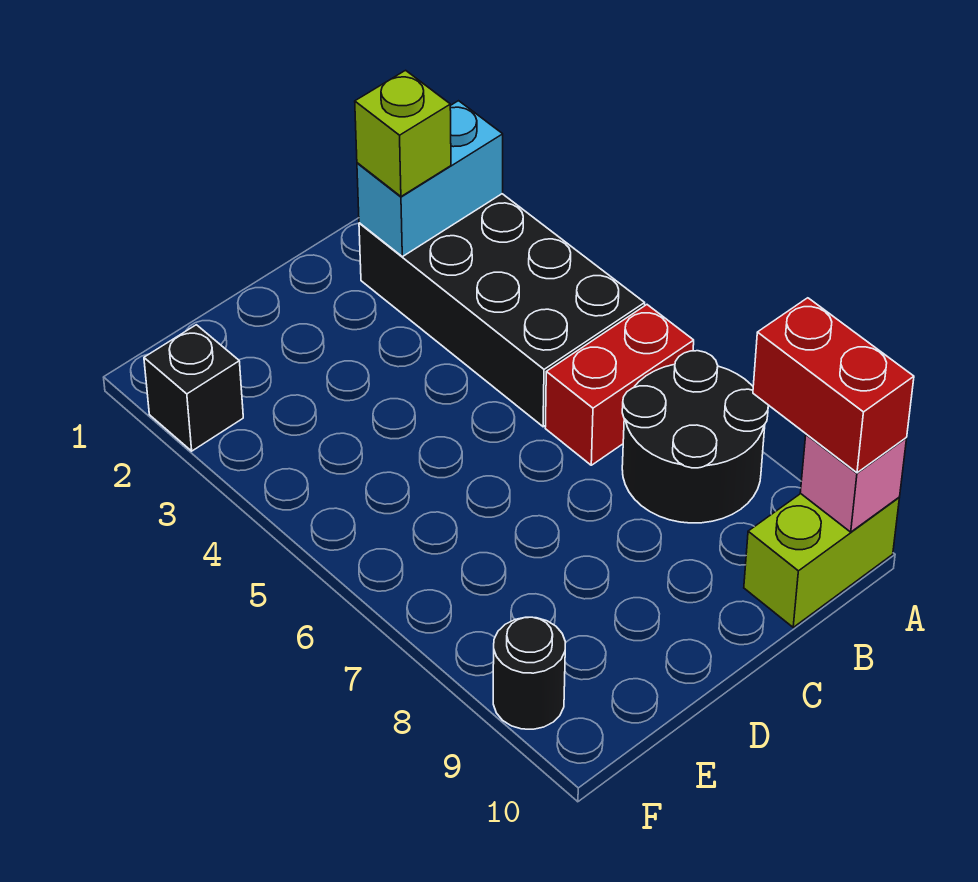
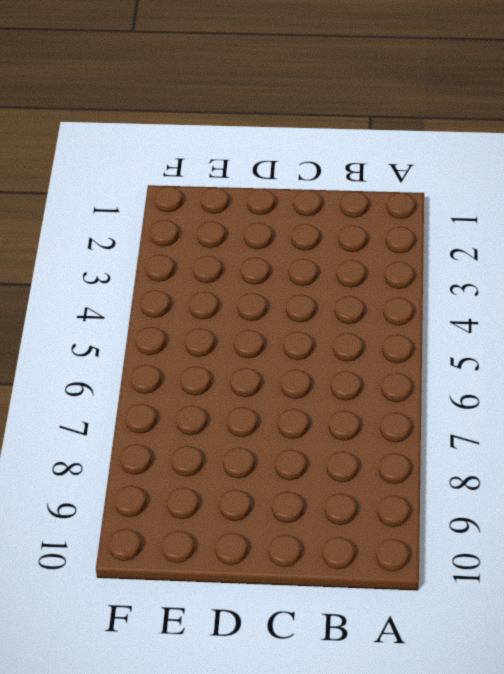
none -> black 2x4 brick [359,194,645,427]
none -> red 1x2 brick [545,305,694,465]

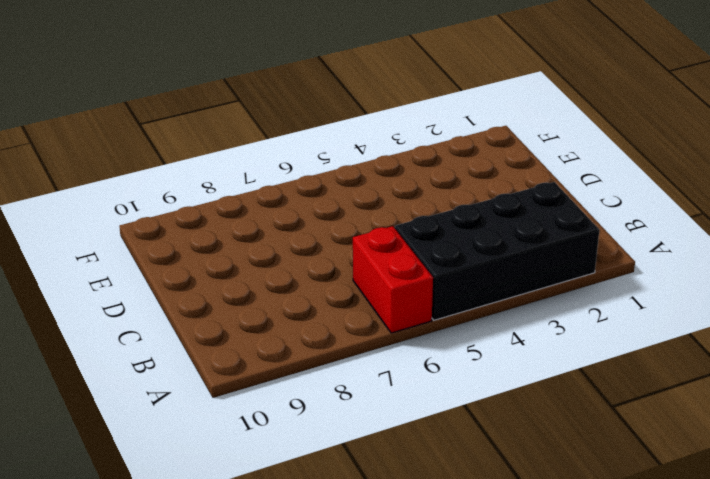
none -> black 2x2 round brick [622,351,768,523]
none -> lime 1x2 brick [744,494,899,627]

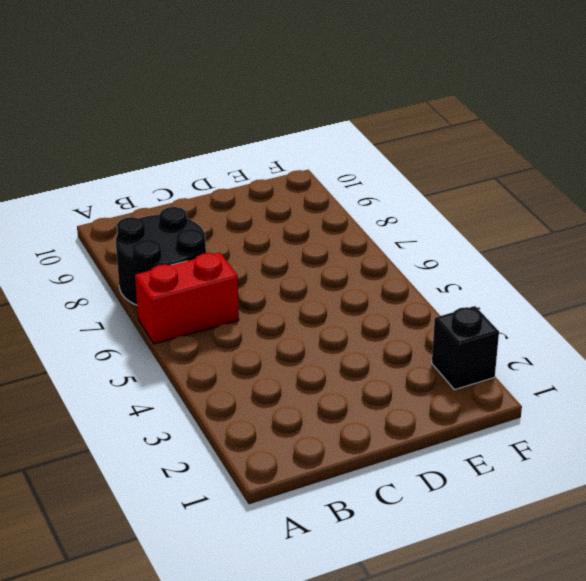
none -> black 2x4 brick [359,194,645,427]
none -> lime 1x2 brick [744,494,899,627]

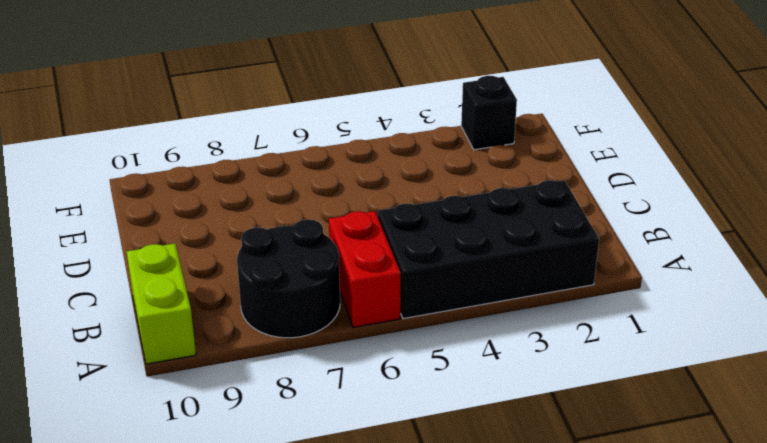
none -> black 1x1 round brick [493,617,566,729]
none -> cyan 1x2 brick [357,101,503,257]

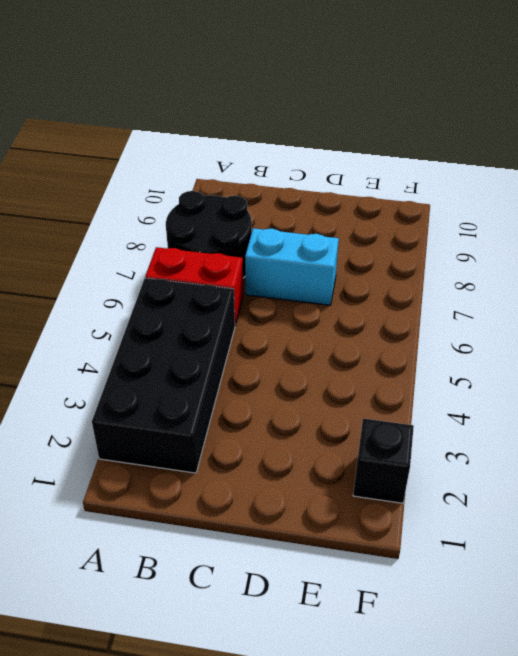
cyan 1x2 brick [245,228,339,305] -> cyan 1x2 brick moved to [357,101,503,257]
none -> lime 1x2 brick [744,494,899,627]
none -> black 1x1 round brick [493,617,566,729]

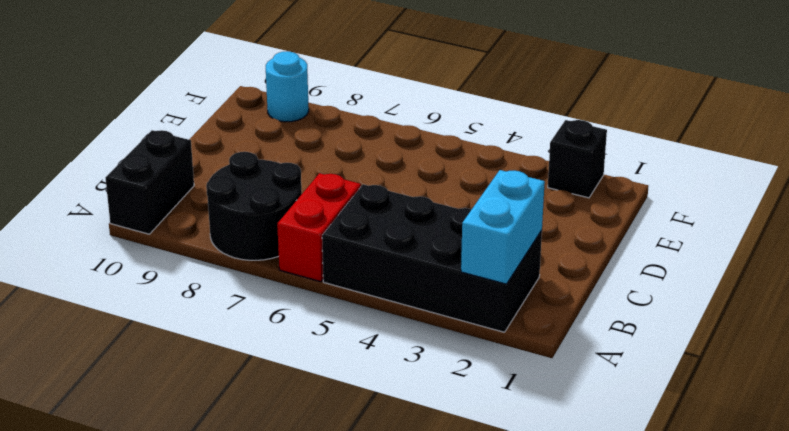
black 1x2 brick [106,130,194,234] -> lime 1x2 brick [744,494,899,627]
cyan 1x1 round brick [266,51,309,122] -> black 1x1 round brick [493,617,566,729]
none -> pink 1x1 brick [800,434,907,532]
none -> red 1x2 brick [753,298,914,473]

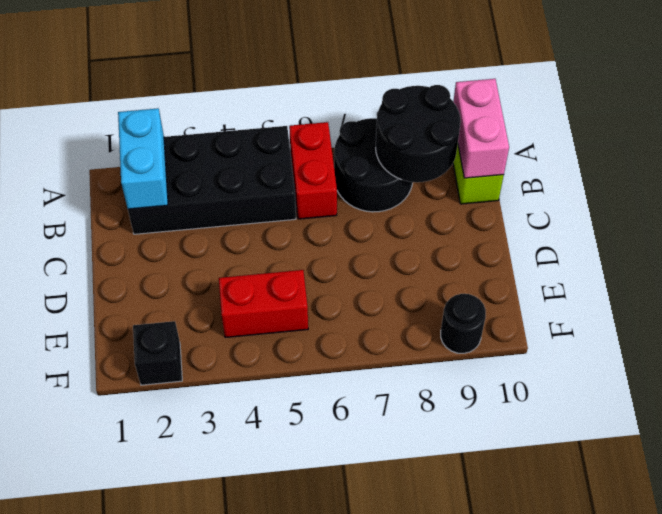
black 2x2 round brick [376,85,461,182] -> none
pink 1x2 brick [453,79,509,178] -> pink 1x1 brick [800,434,907,532]
red 1x2 brick [219,270,308,338] -> red 1x2 brick moved to [753,298,914,473]
none -> lime 1x1 brick [355,70,451,196]

